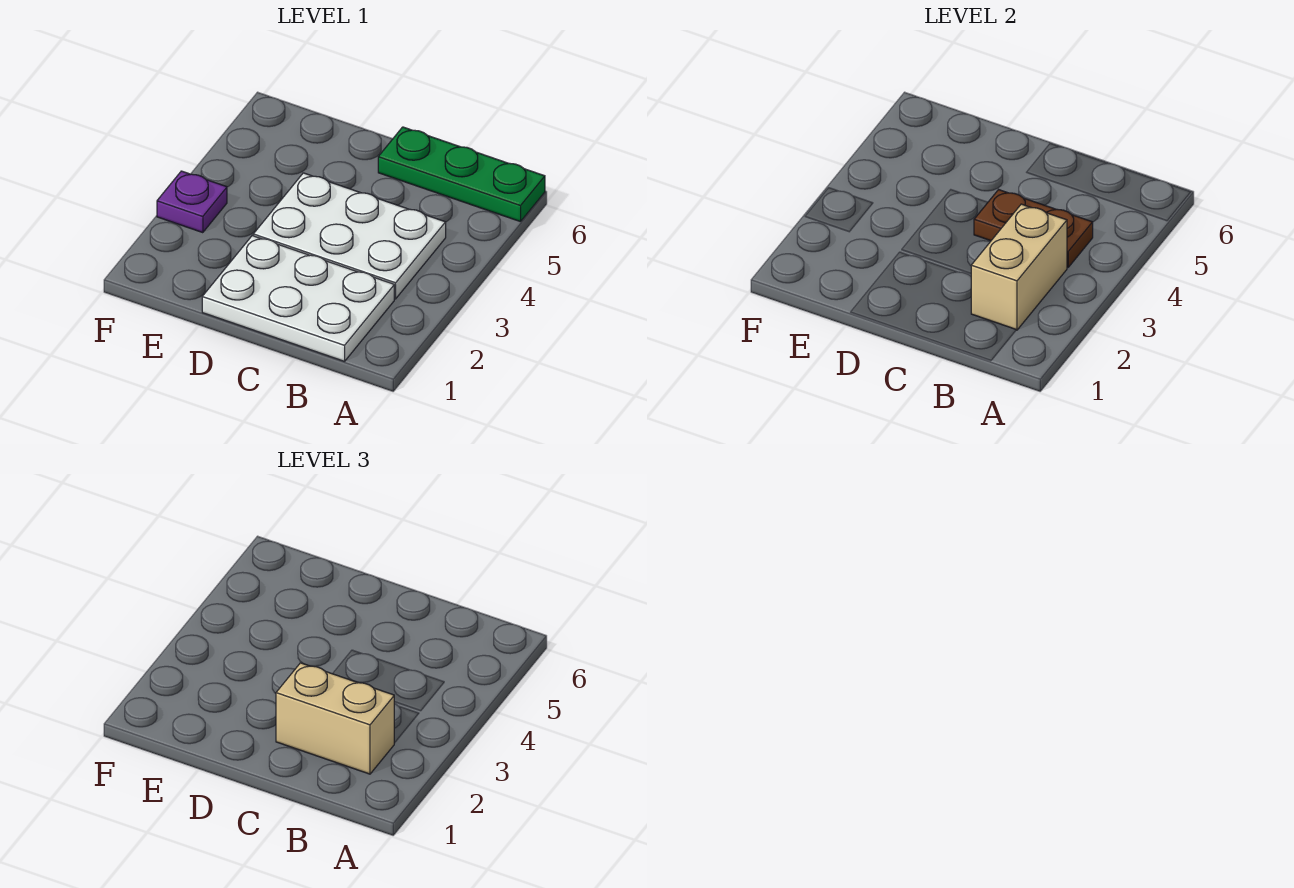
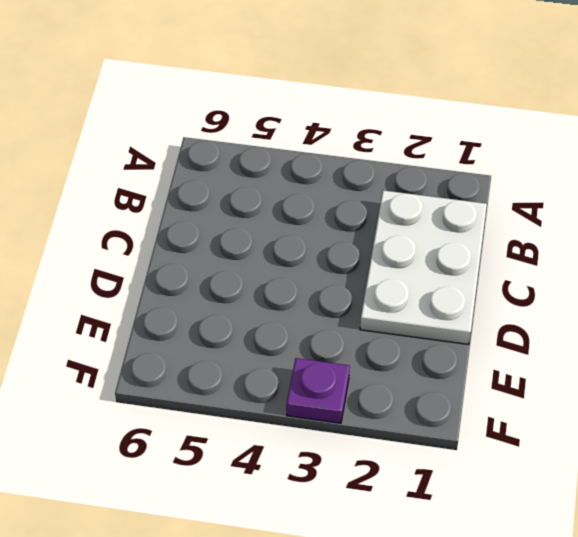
none -> green 1x3 plate [378,127,545,222]
none -> white 2x3 plate [253,173,446,299]

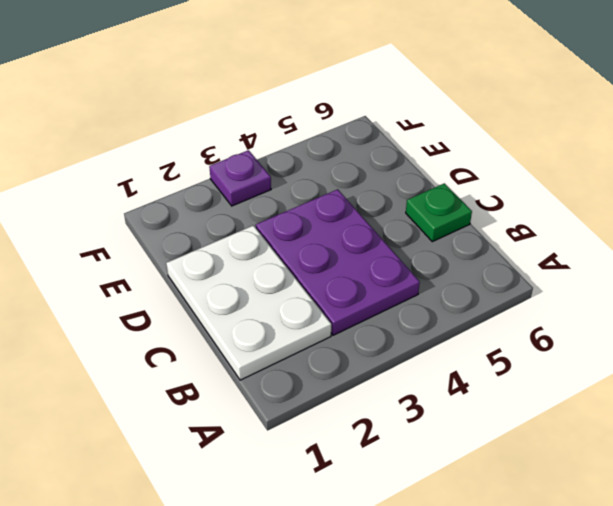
purple 2x3 plate [256,189,420,335] -> white 2x3 plate [253,173,446,299]
green 1x1 plate [406,183,472,242] -> green 1x3 plate [378,127,545,222]
none -> tan 1x2 brick [971,204,1067,330]
none -> brown 1x2 plate [974,190,1093,267]

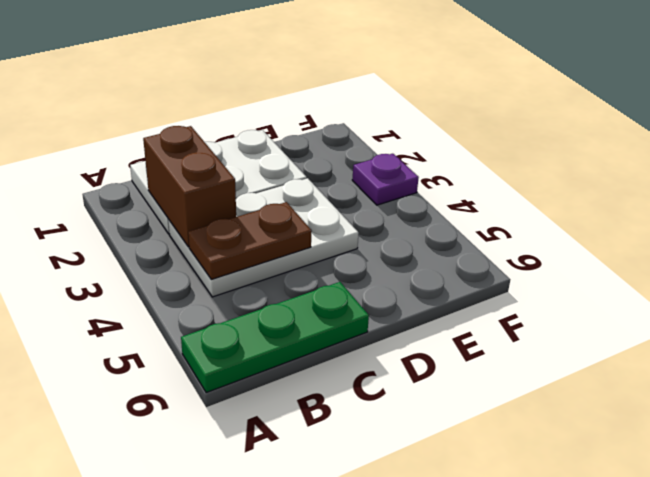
brown 1x2 brick [143,126,236,247] -> tan 1x2 brick [971,204,1067,330]
none -> tan 1x2 brick [276,663,394,774]

